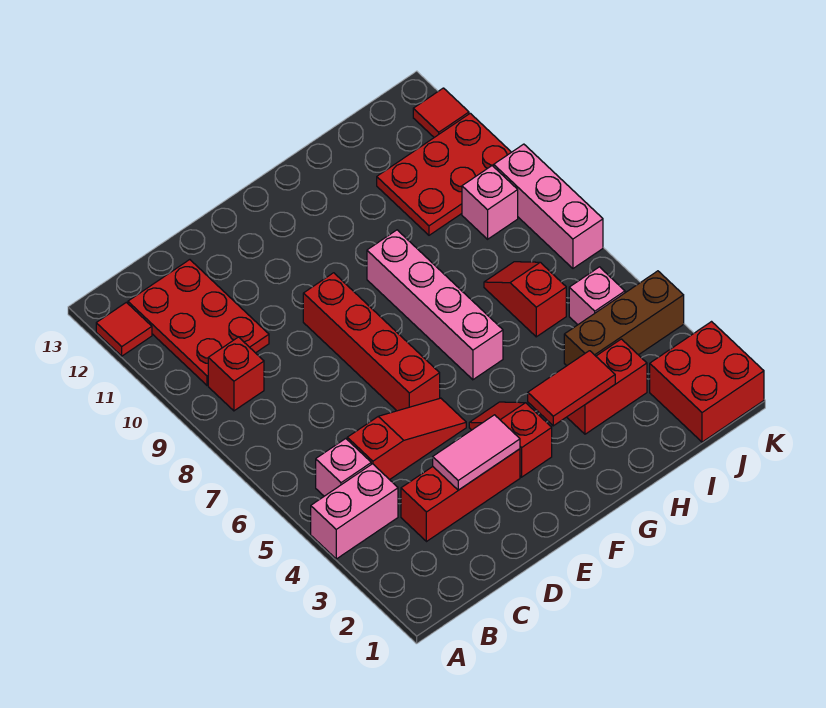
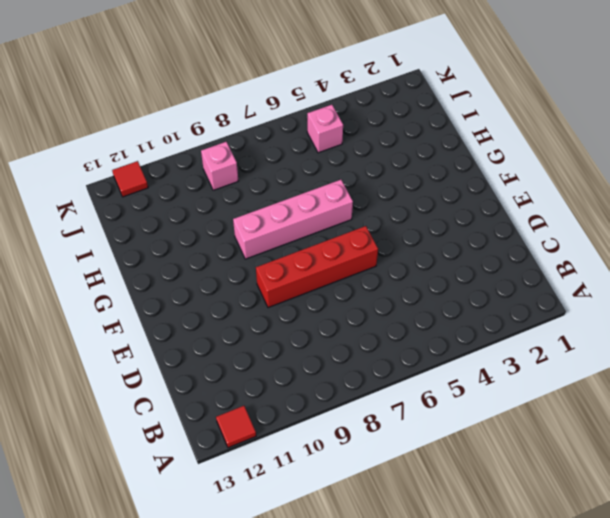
none -> pink 1x2 brick [311,464,398,559]
none -> pink 1x1 brick [316,439,371,496]
none -> red 1x1 brick [208,337,264,411]

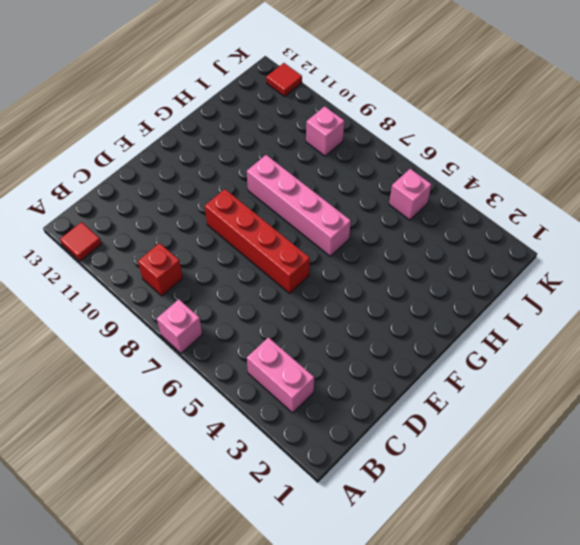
pink 1x1 brick [157,299,202,353] -> pink 1x1 brick moved to [316,439,371,496]
pink 1x2 brick [247,337,314,413] -> pink 1x2 brick turned to [311,464,398,559]
none -> red 2x3 plate [128,260,269,385]
none -> red 1x3 brick [401,449,520,542]
none -> red 1x3 slope [347,398,466,480]

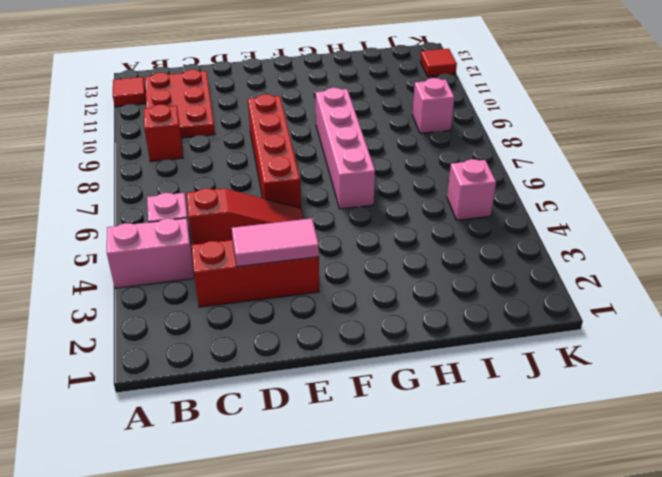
none -> red 1x2 slope [469,402,552,477]
none -> red 1x2 brick [567,339,647,434]
none -> brown 1x3 brick [564,271,684,366]

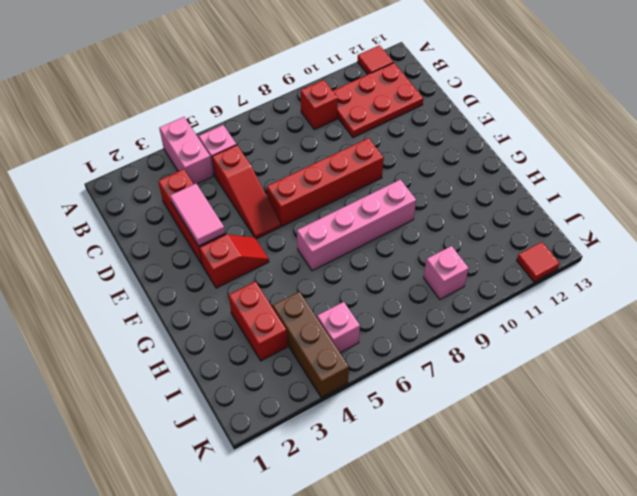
none -> red 1x2 slope [484,262,566,337]
none -> red 2x3 plate [377,113,511,235]
none -> red 2x2 brick [650,322,764,442]

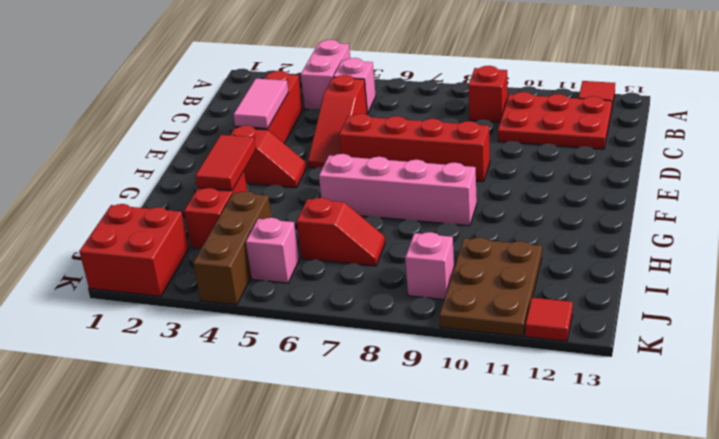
brown 2x3 plate [440,238,542,336] -> red 2x3 plate [377,113,511,235]
none -> pink 1x3 brick [494,144,603,268]

